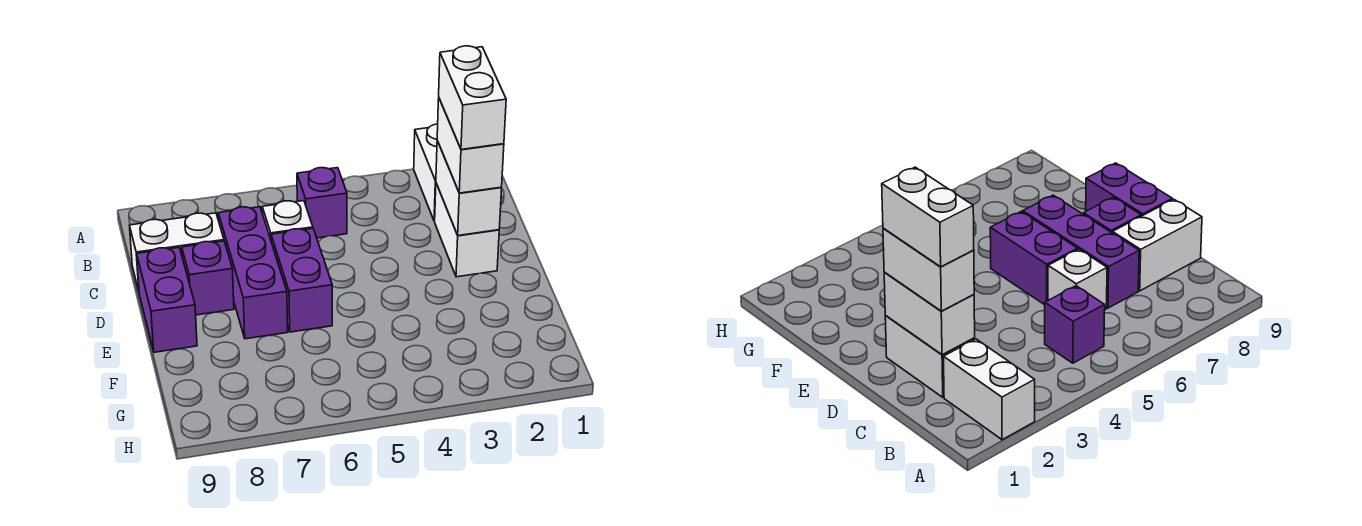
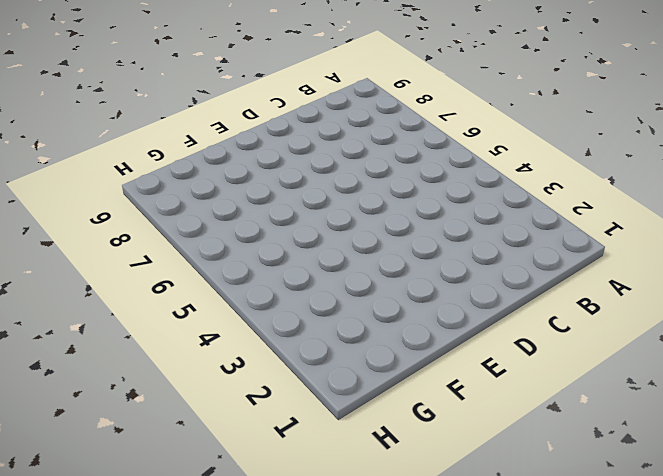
none -> white 1x2 brick [414,124,438,221]
none -> purple 1x1 brick [297,168,347,238]
none -> white 1x2 brick [435,183,499,277]

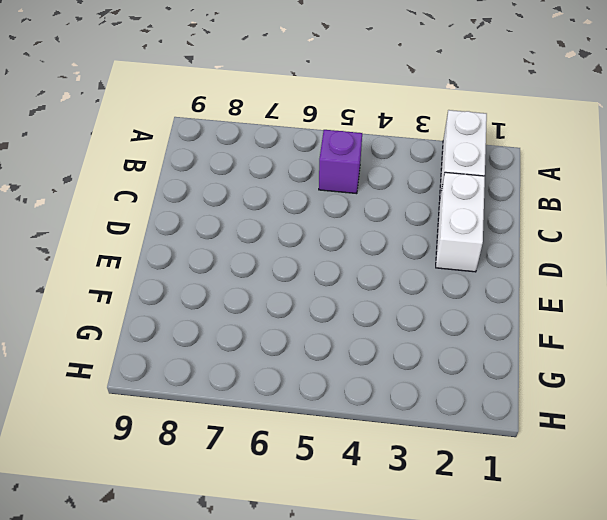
none -> white 1x1 brick [262,201,313,239]
none -> purple 1x3 brick [218,207,288,339]
none -> white 1x2 brick [129,213,224,291]

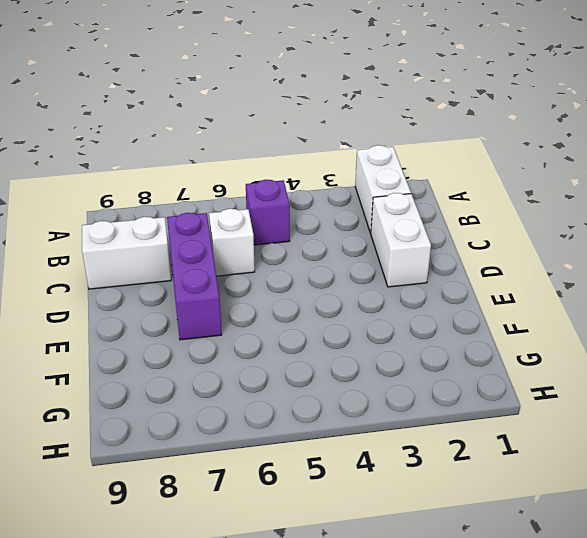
none -> purple 1x2 brick [271,228,332,332]
none -> purple 1x1 brick [182,241,234,315]
none -> purple 1x2 brick [137,248,197,352]

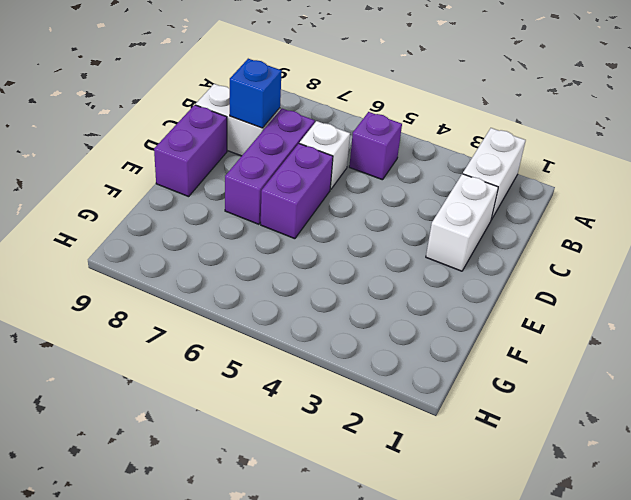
blue 1x1 brick [230,59,282,128] -> none
none -> purple 1x1 brick [182,241,234,315]
none -> white 1x2 brick [436,141,502,236]
none -> white 1x2 brick [437,99,504,193]

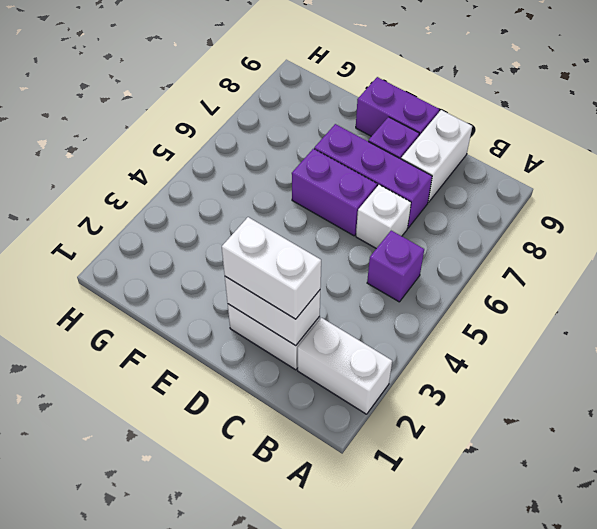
none -> white 1x2 brick [439,46,506,150]

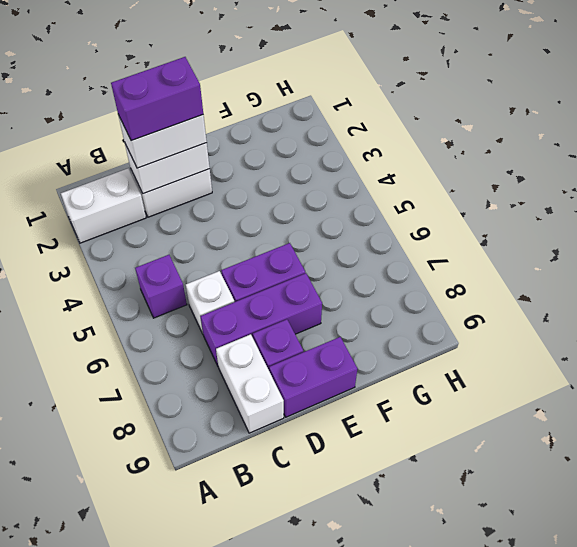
purple 1x2 brick [111,57,203,141] -> white 1x2 brick [439,46,506,150]

